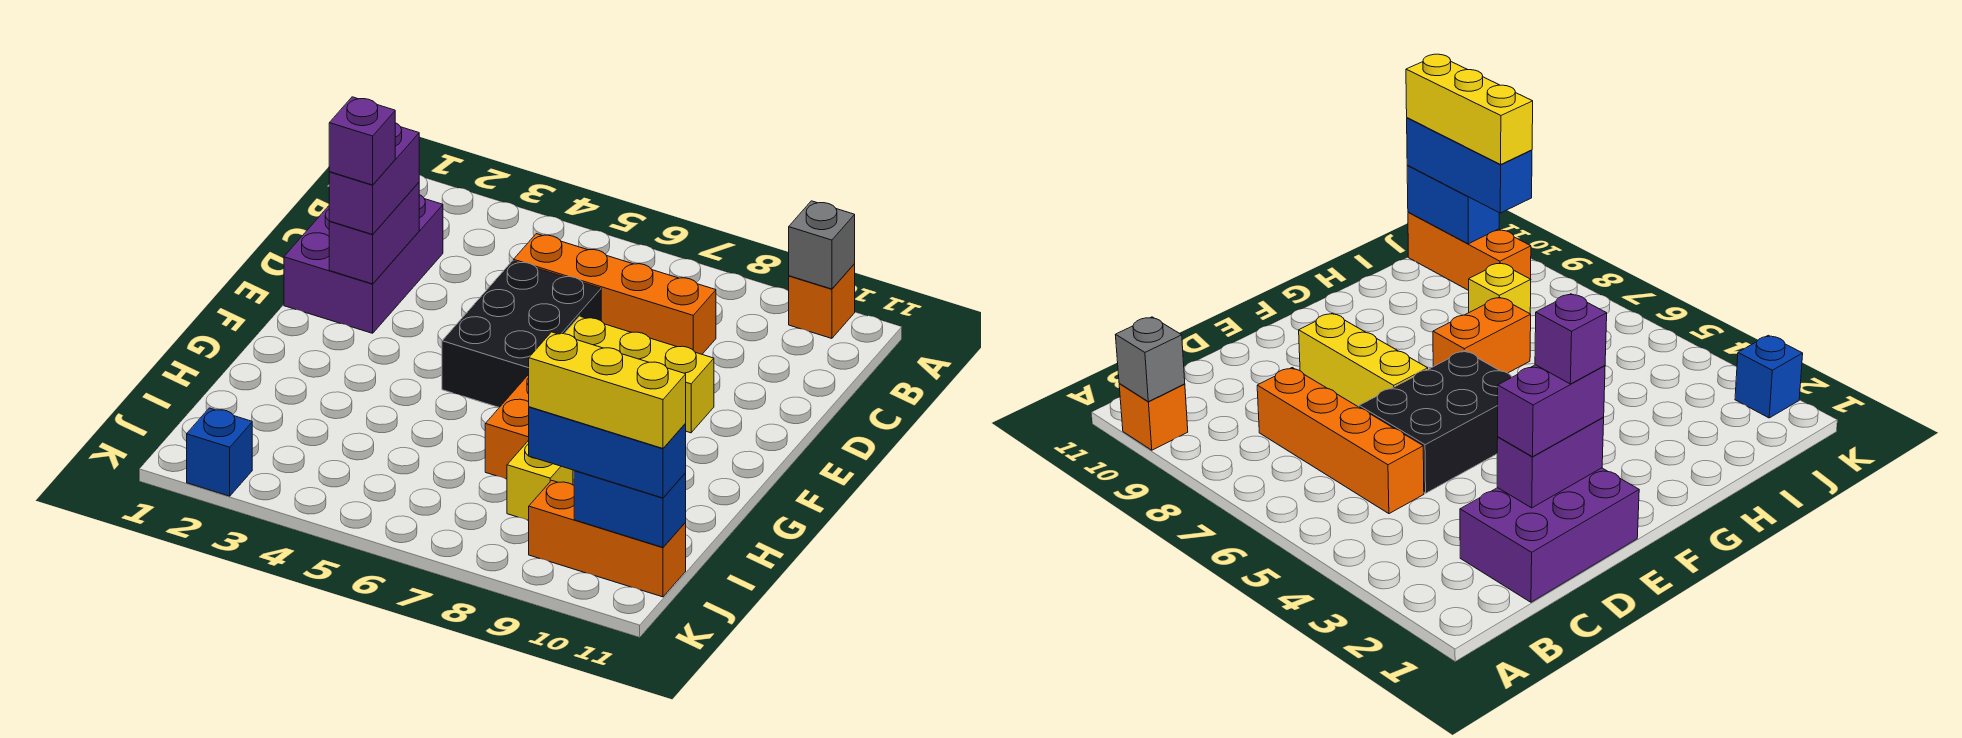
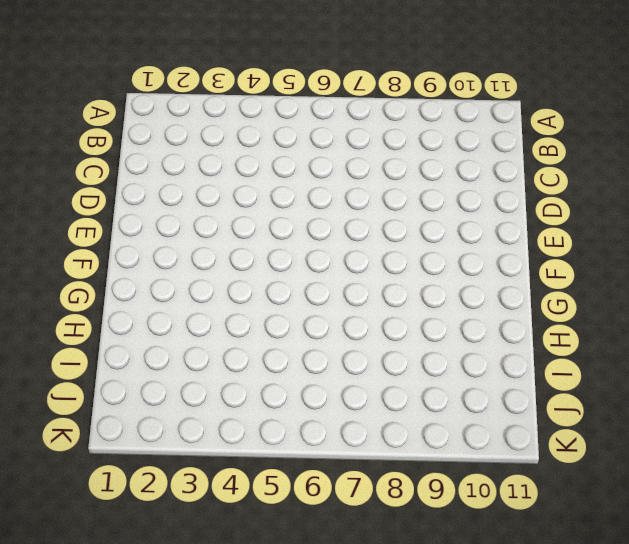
none -> orange 1x1 brick [789,264,855,338]
none -> purple 2x3 brick [284,195,443,333]
none -> orange 1x4 brick [514,234,716,354]

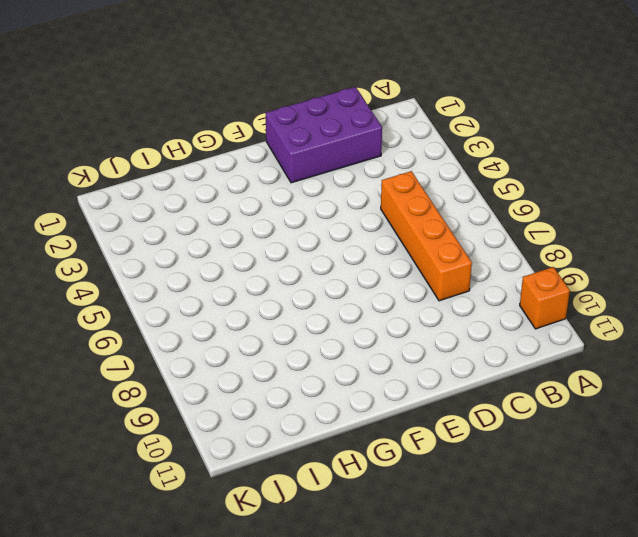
none -> black 2x3 brick [442,261,601,407]
none -> yellow 1x3 brick [564,316,714,433]
none -> orange 1x2 brick [485,374,529,479]

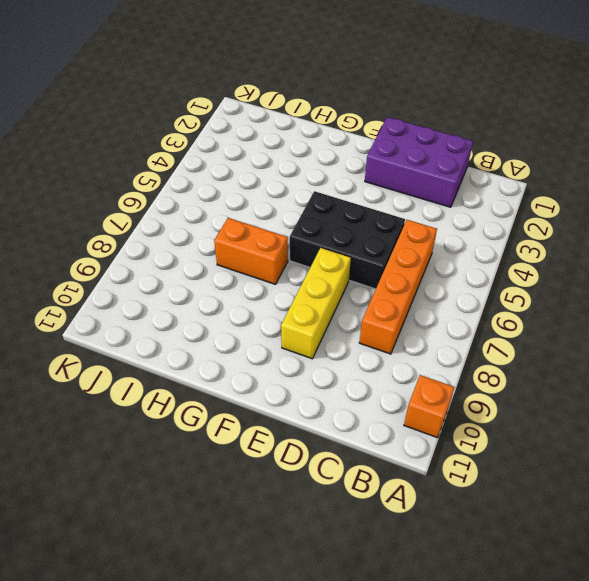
none -> yellow 1x1 brick [507,440,573,520]
none -> orange 1x3 brick [529,480,686,597]
none -> blue 1x1 brick [187,408,252,496]

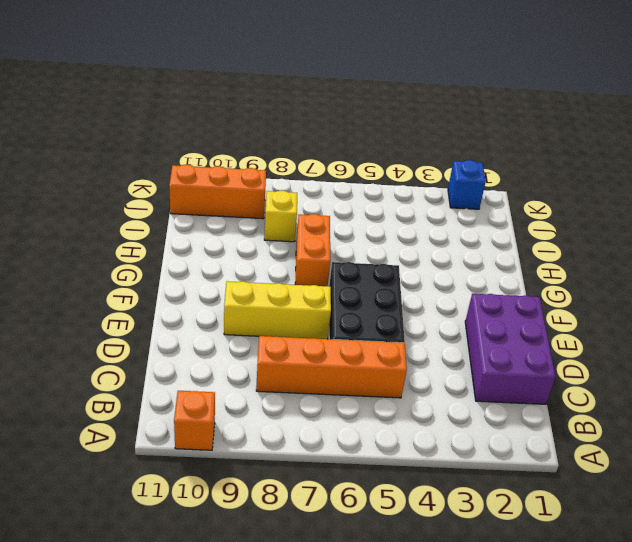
none -> grey 1x1 brick [789,201,855,289]
none -> purple 1x2 brick [329,182,419,284]
none -> blue 1x2 brick [574,471,686,547]

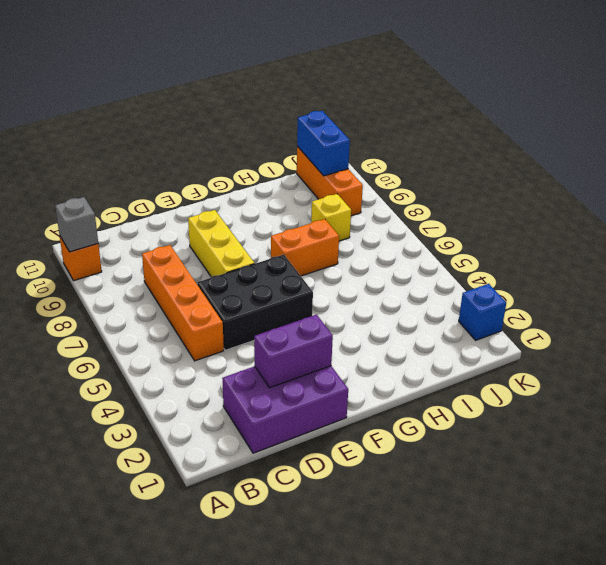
none -> purple 1x2 brick [329,123,419,234]
none -> blue 1x3 brick [529,407,686,498]
none -> purple 1x1 brick [329,97,395,185]

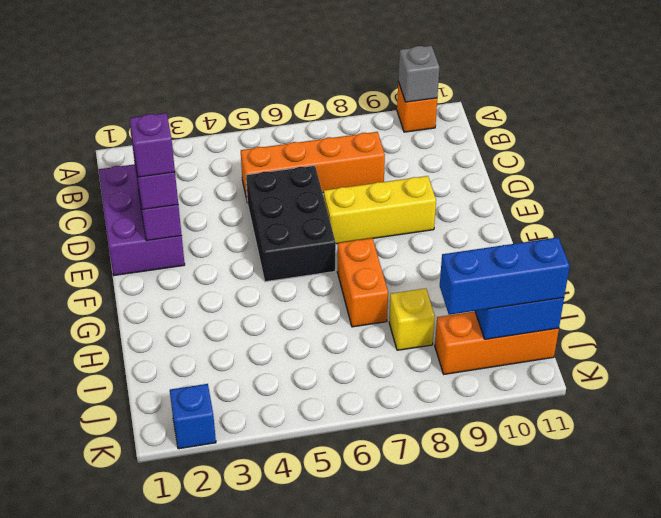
none -> yellow 1x3 brick [529,332,686,448]

